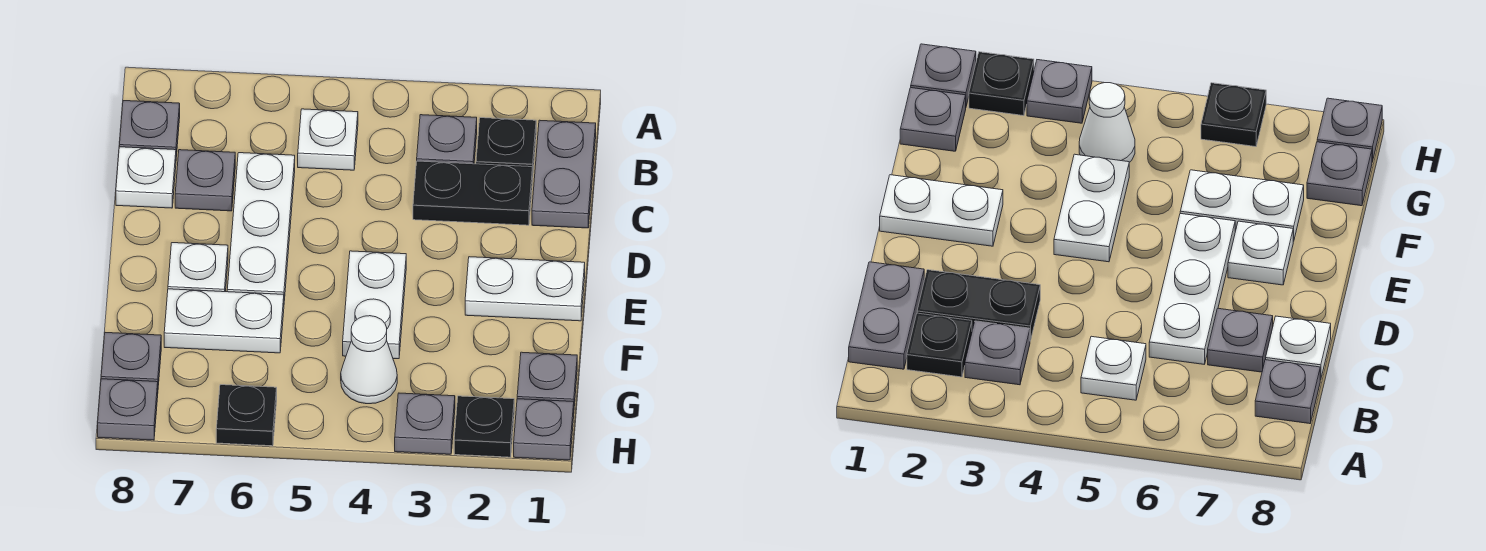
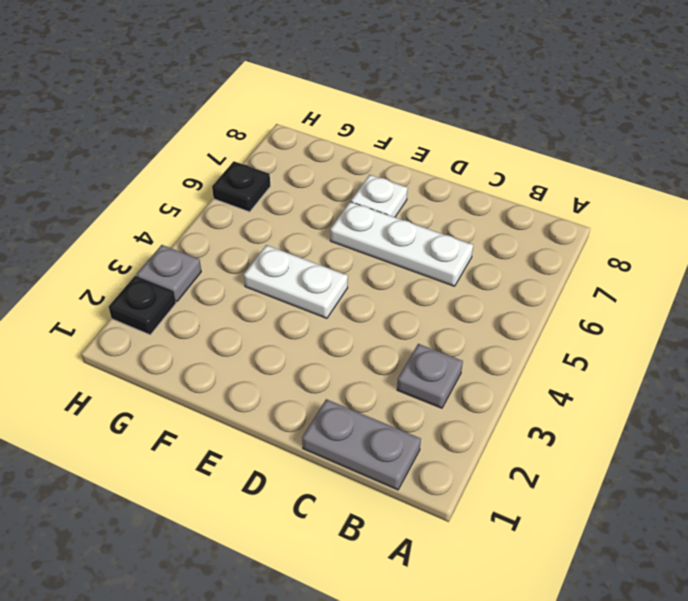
none -> black 1x1 plate [476,118,536,169]
none -> white 1x1 plate [298,109,358,170]
none -> grey 1x1 plate [120,101,180,157]

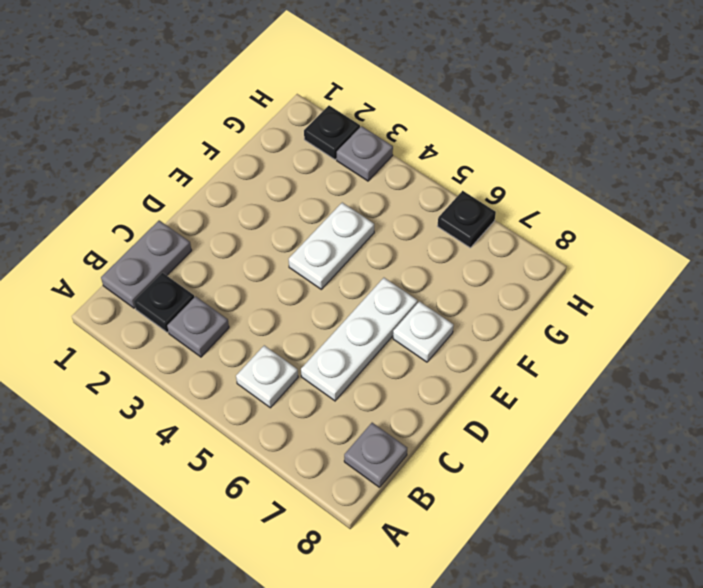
none -> black 1x2 plate [413,161,533,225]
none -> grey 1x1 plate [175,150,235,211]
none -> white 1x1 plate [116,147,176,208]

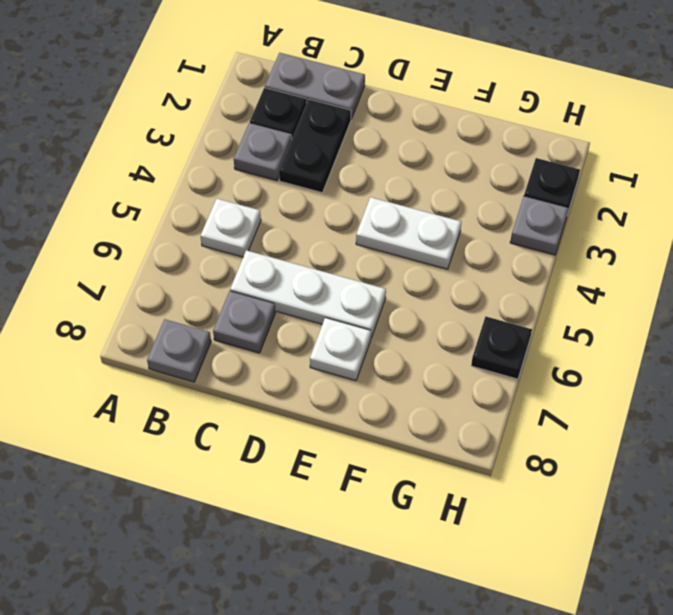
none -> white 1x1 plate [116,147,176,208]
none -> white 1x2 plate [465,257,585,321]
none -> white 1x2 plate [164,289,284,353]

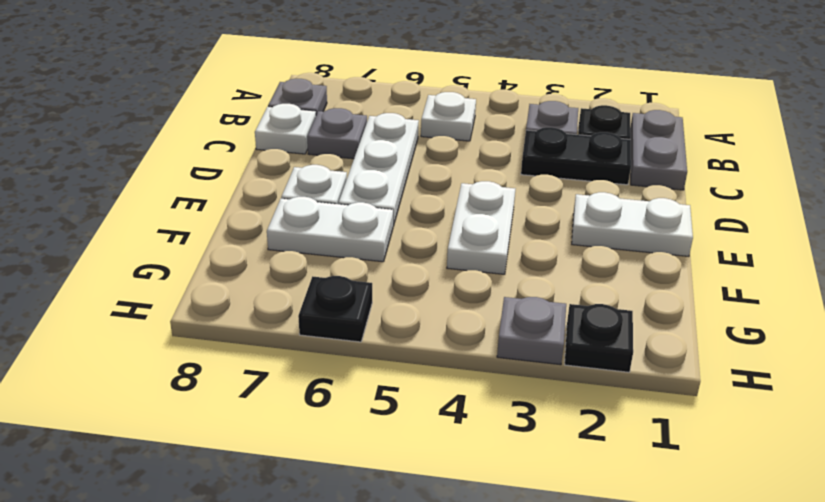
none -> grey 1x1 plate [517,352,577,406]
none -> white 1x1 cone [341,316,397,404]
none -> grey 1x1 plate [101,333,161,385]

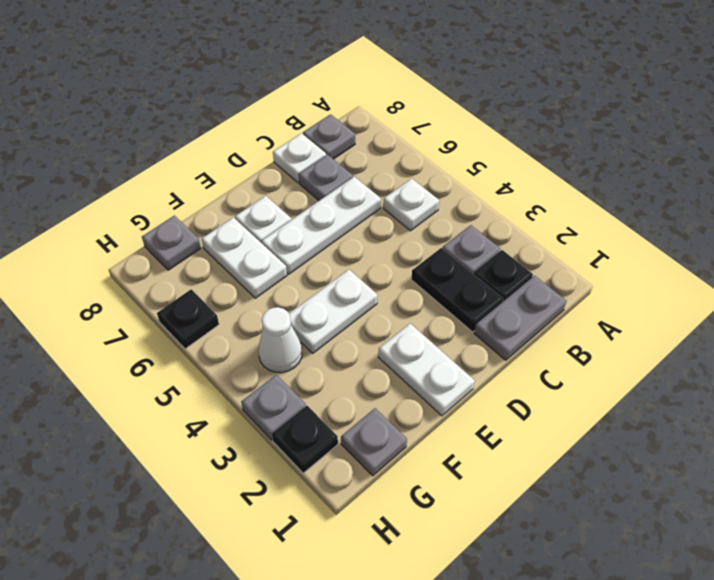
none -> grey 1x1 plate [514,399,574,460]
none -> grey 1x1 plate [98,379,158,440]

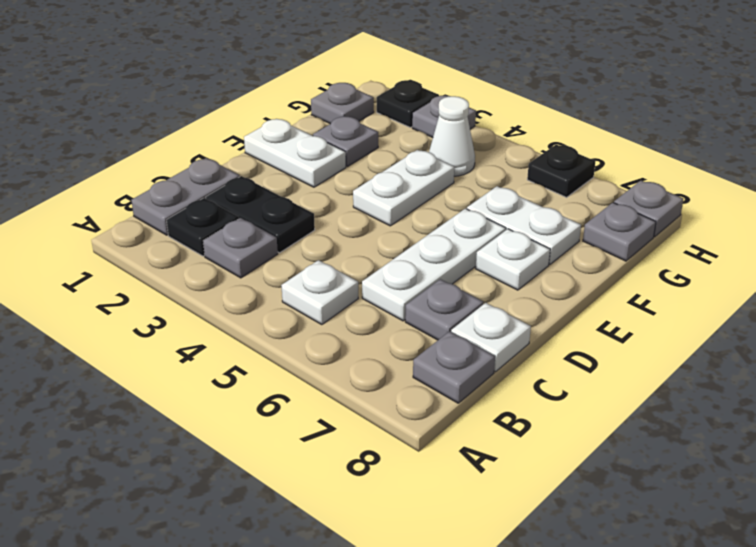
grey 1x1 plate [313,116,378,166] -> grey 1x1 plate moved to [514,399,574,460]

